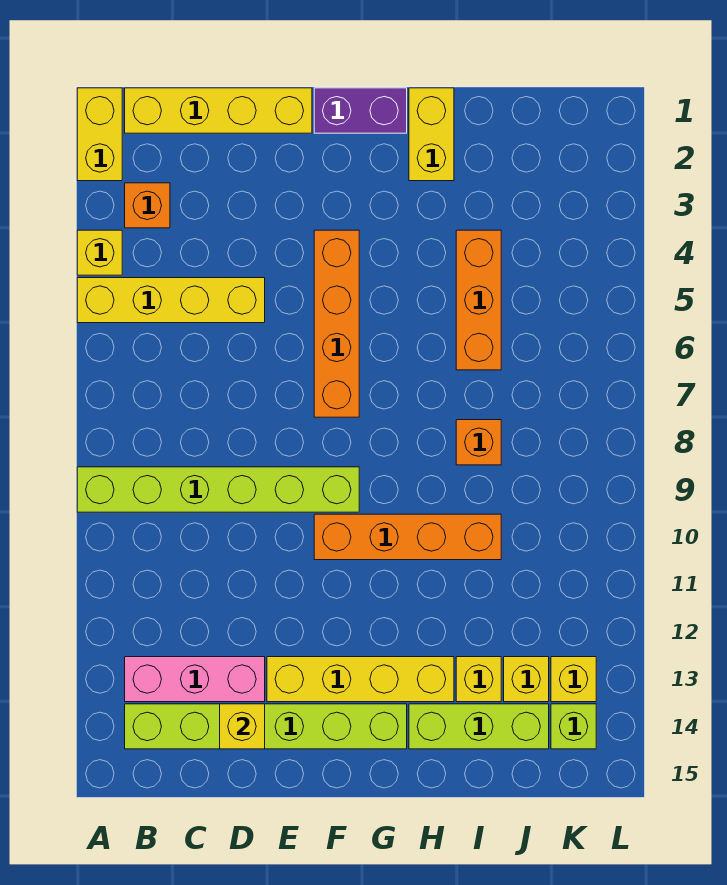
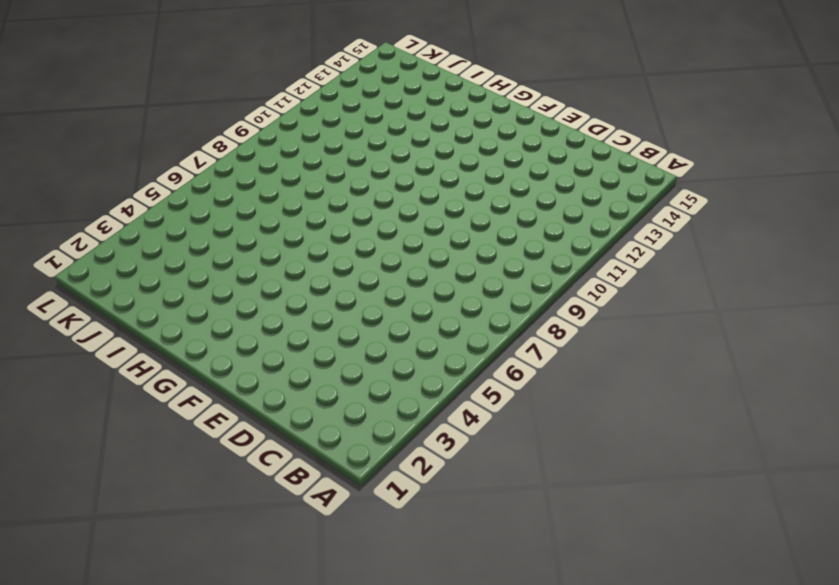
none -> yellow 1x2 brick [77,88,122,181]
none -> yellow 1x1 brick [77,230,122,275]
none -> yellow 1x4 brick [77,278,265,323]

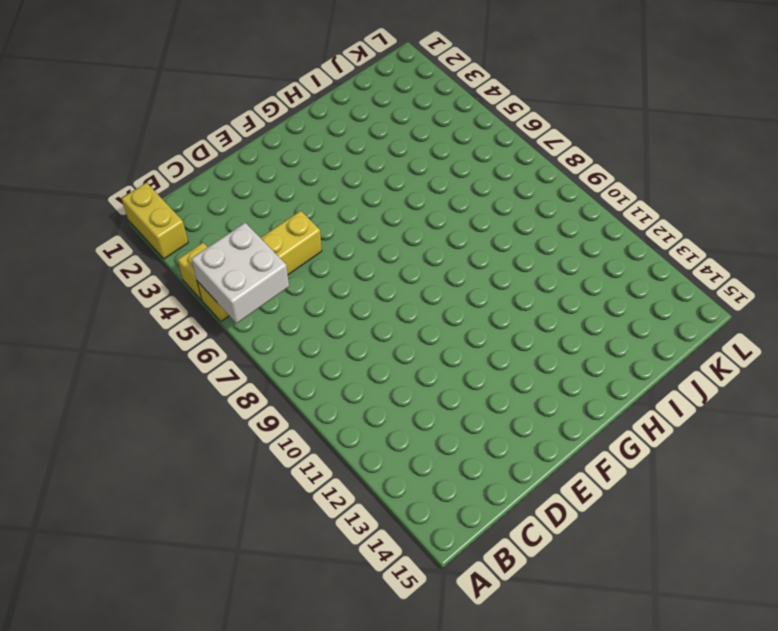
white 2x2 brick [191,223,289,323] -> none
none -> lime 1x6 brick [77,467,359,512]
none -> yellow 1x4 brick [125,88,312,133]
none -> orange 1x1 brick [125,183,170,228]

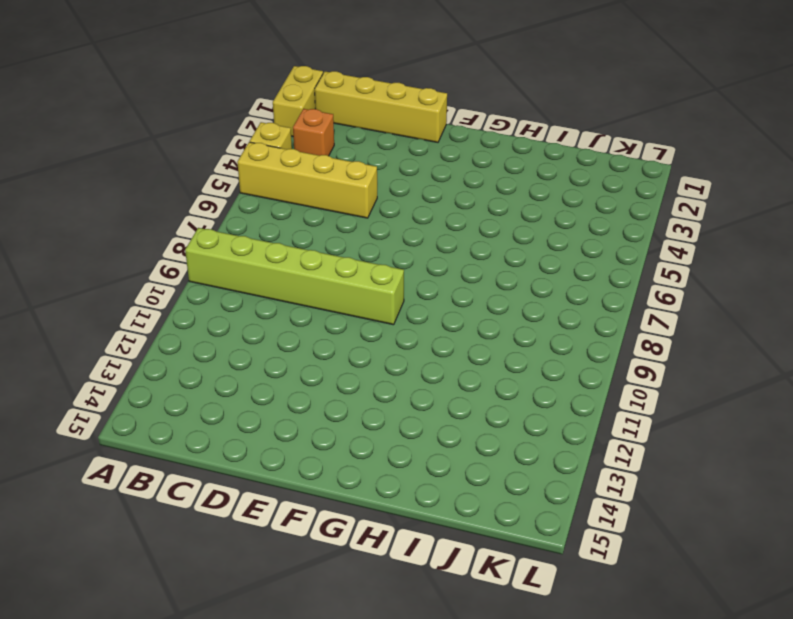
none -> pink 1x3 brick [125,657,265,702]
none -> lime 1x6 brick [125,704,407,749]
none -> yellow 1x4 brick [267,657,454,702]

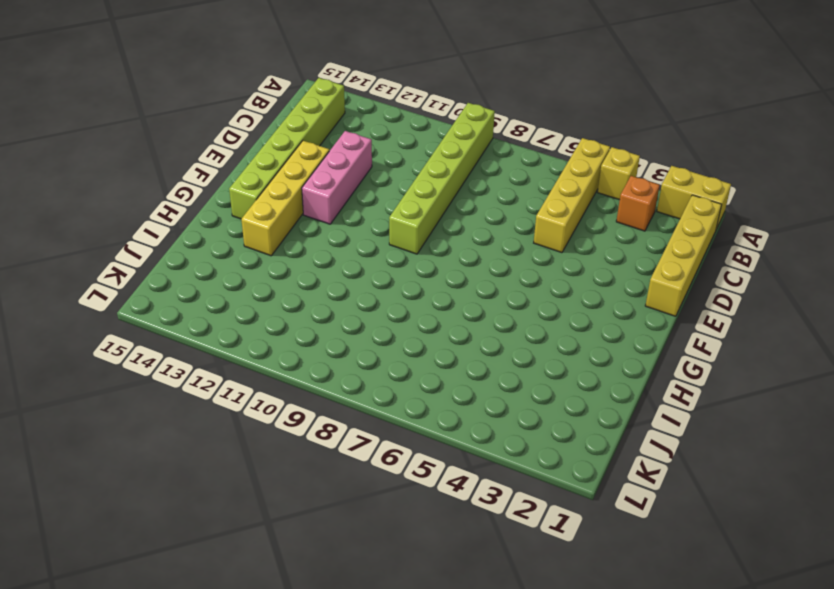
pink 1x3 brick [302,131,372,224] -> pink 1x3 brick moved to [125,657,265,702]
none -> purple 1x2 brick [314,88,407,133]
none -> orange 1x4 brick [314,230,359,417]
none -> orange 1x4 brick [314,514,501,560]

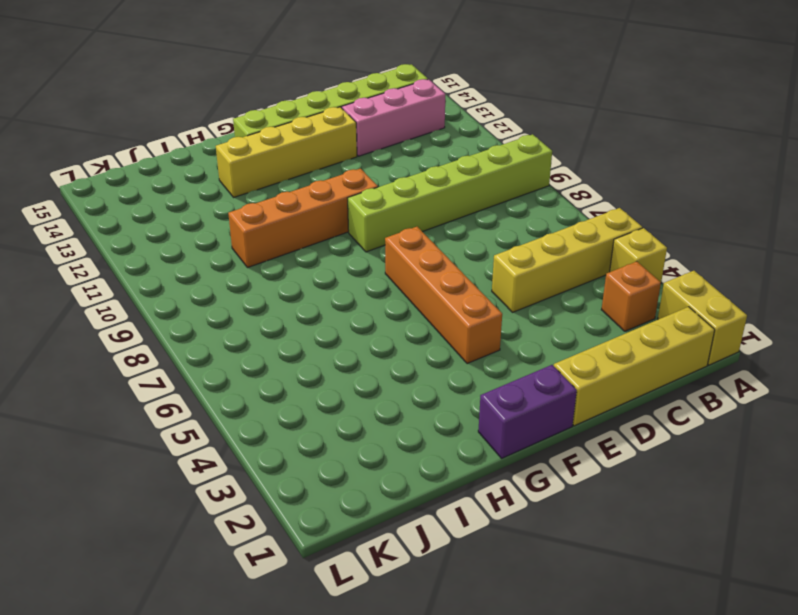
none -> yellow 1x2 brick [409,88,454,181]
none -> lime 1x3 brick [409,704,549,749]
none -> orange 1x3 brick [456,230,501,370]

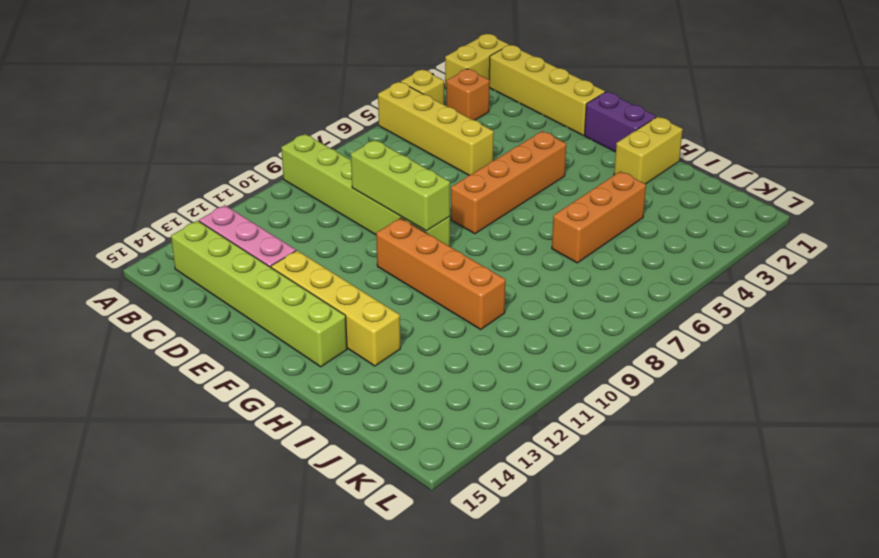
lime 1x3 brick [351,140,450,231] -> lime 1x3 brick moved to [409,704,549,749]
none -> orange 1x1 brick [456,420,501,465]
none -> yellow 1x1 brick [456,657,501,702]
none -> yellow 1x1 brick [504,657,549,702]

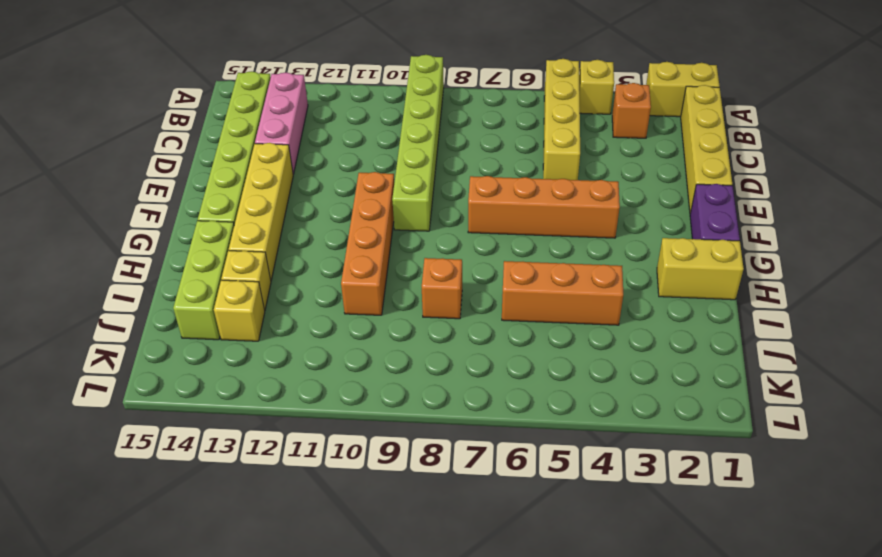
none -> yellow 1x1 brick [551,657,596,702]
none -> lime 1x1 brick [551,704,596,749]
none -> yellow 1x1 brick [220,704,265,749]

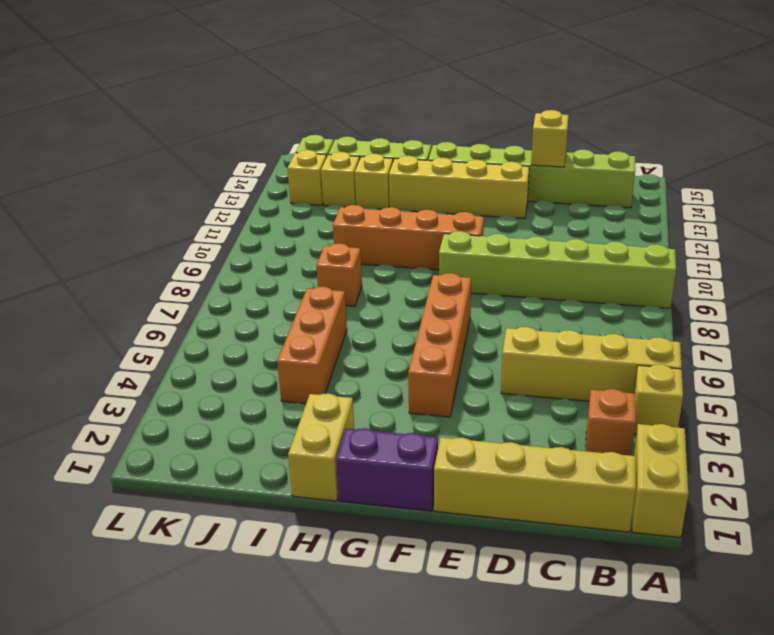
none -> pink 1x3 brick [125,657,265,702]

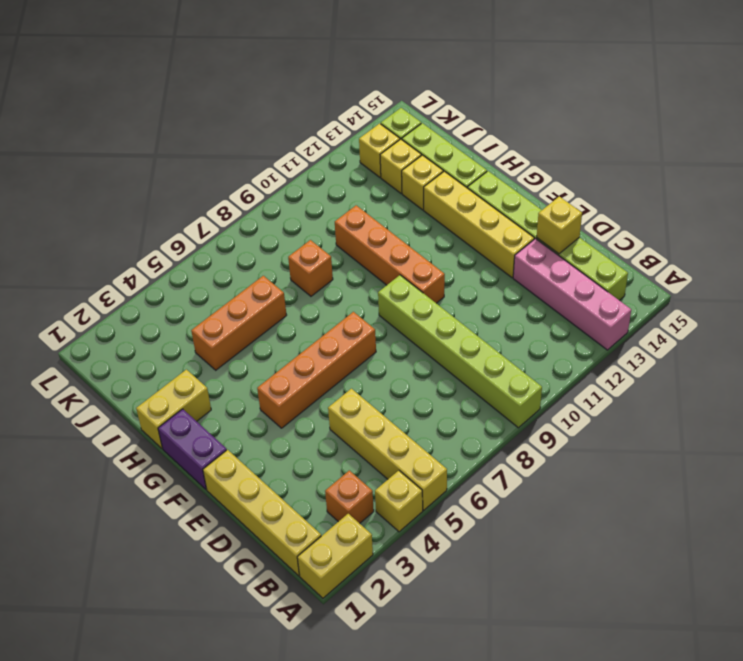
pink 1x4 brick [513,239,631,350] -> pink 1x3 brick [125,657,265,702]

